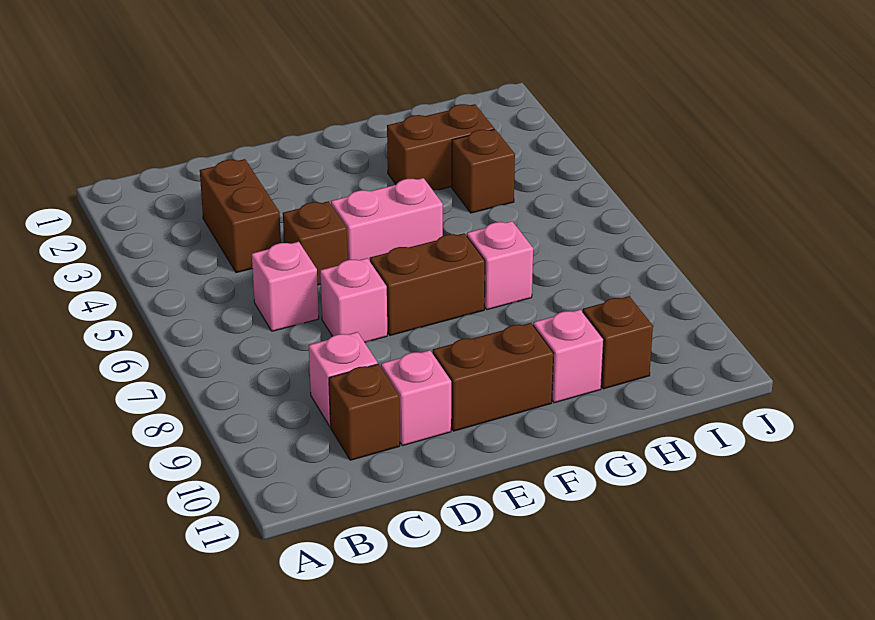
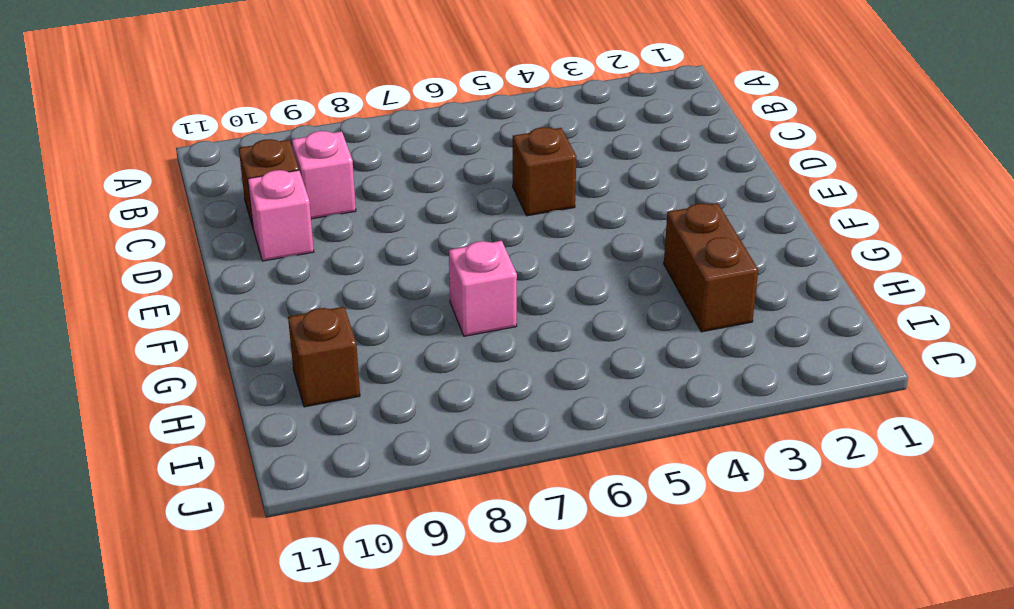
none -> brown 1x2 brick [200,159,281,273]
none -> pink 1x1 brick [252,242,319,331]
none -> pink 1x1 brick [320,258,387,342]

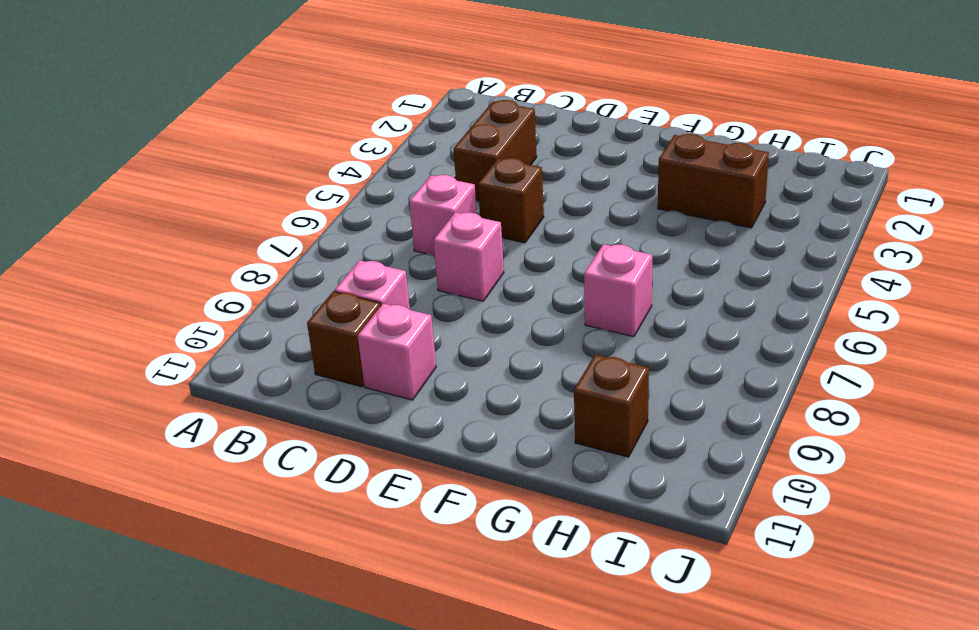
none -> pink 1x2 brick [331,178,443,261]
none -> brown 1x2 brick [370,233,485,336]
none -> brown 1x2 brick [433,323,554,431]

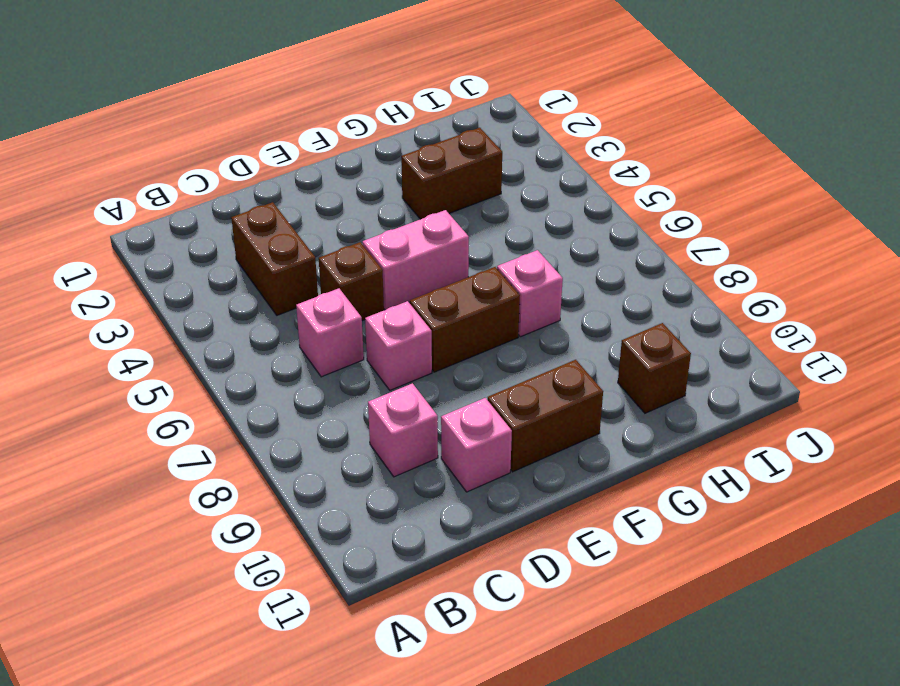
none -> brown 1x1 brick [329,364,400,460]
none -> pink 1x1 brick [533,309,604,403]
none -> brown 1x1 brick [452,129,515,213]

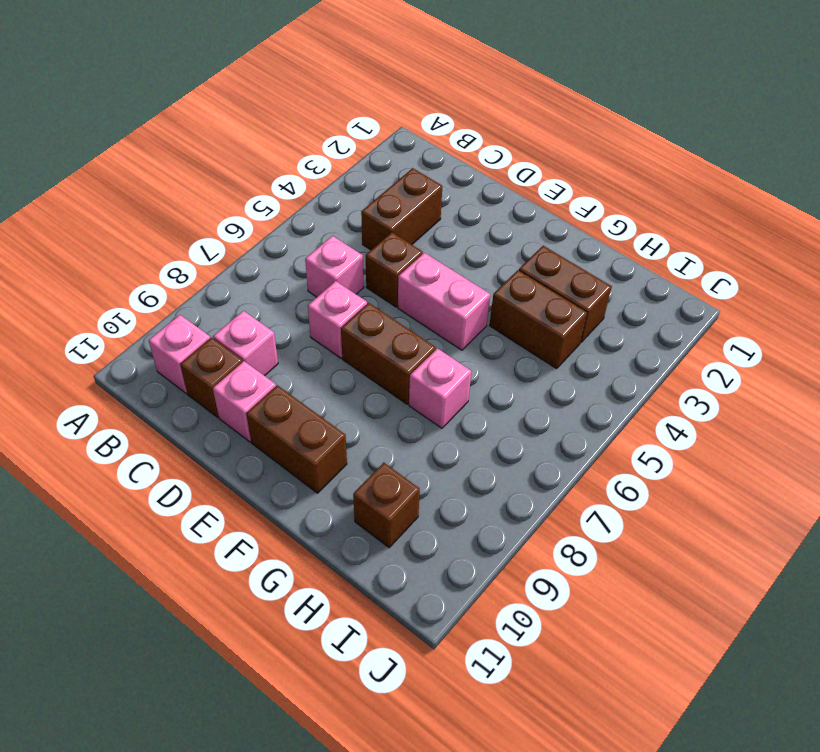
pink 1x1 brick [149,315,210,393] -> pink 1x1 brick moved to [533,309,604,403]
brown 1x2 brick [490,270,587,369] -> brown 1x1 brick [452,129,515,213]

